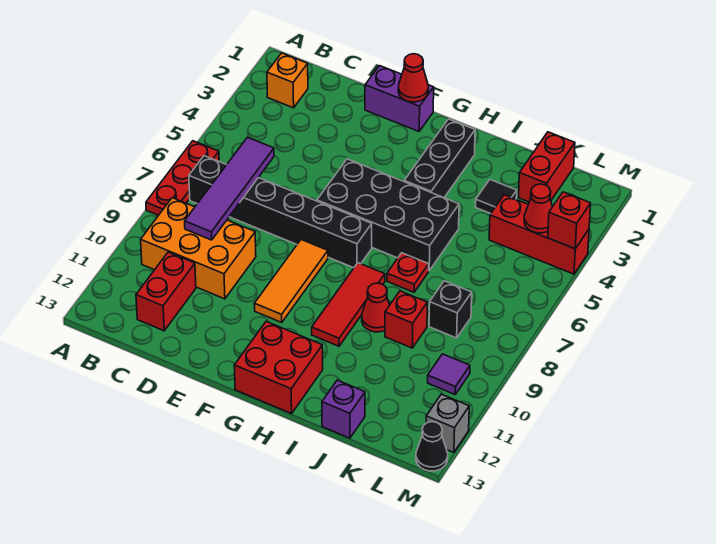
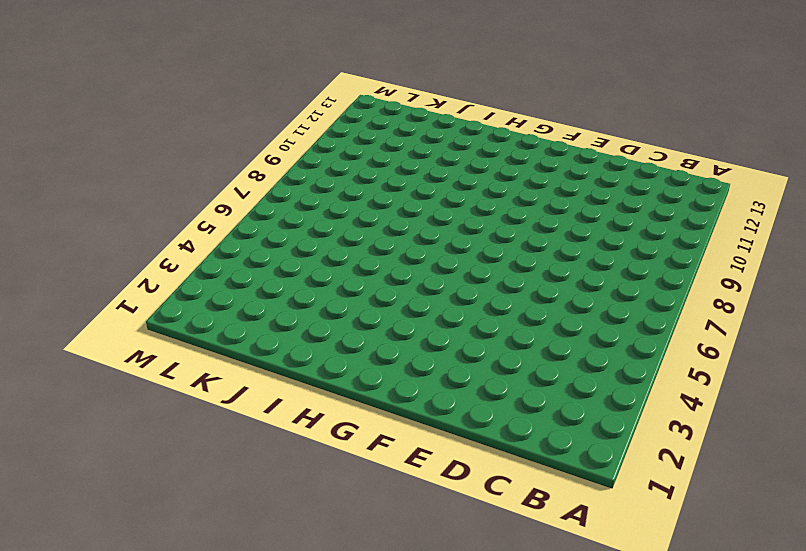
none -> red 1x3 plate [146,141,219,215]
none -> orange 1x1 brick [267,53,308,108]
none -> black 1x6 brick [189,156,372,268]

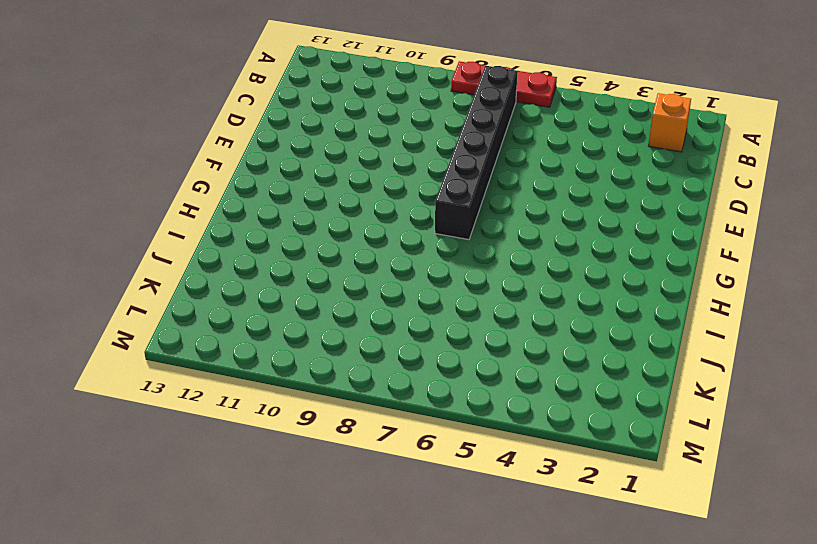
none -> orange 2x3 brick [141,198,256,299]
none -> red 1x2 brick [136,252,196,331]
none -> purple 1x2 brick [365,66,434,131]

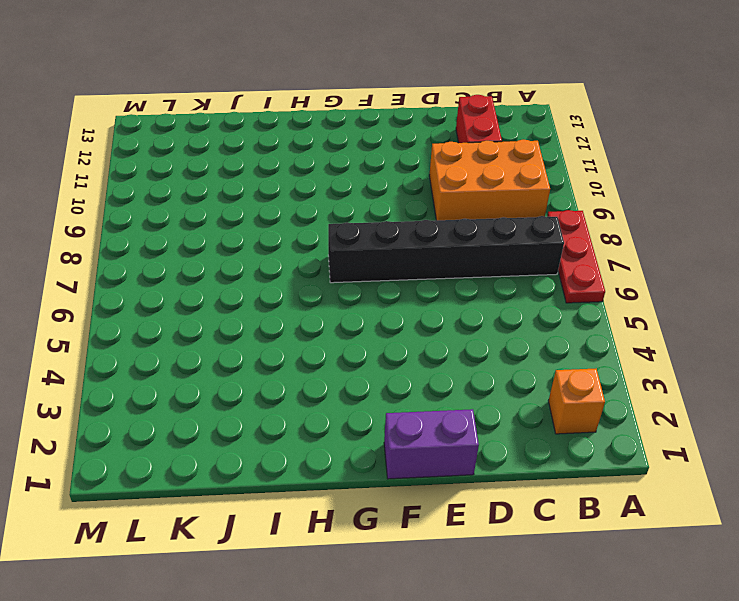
none -> black 2x4 brick [317,159,459,271]
none -> orange 1x3 tile [254,240,328,322]
none -> red 2x2 brick [234,322,323,414]

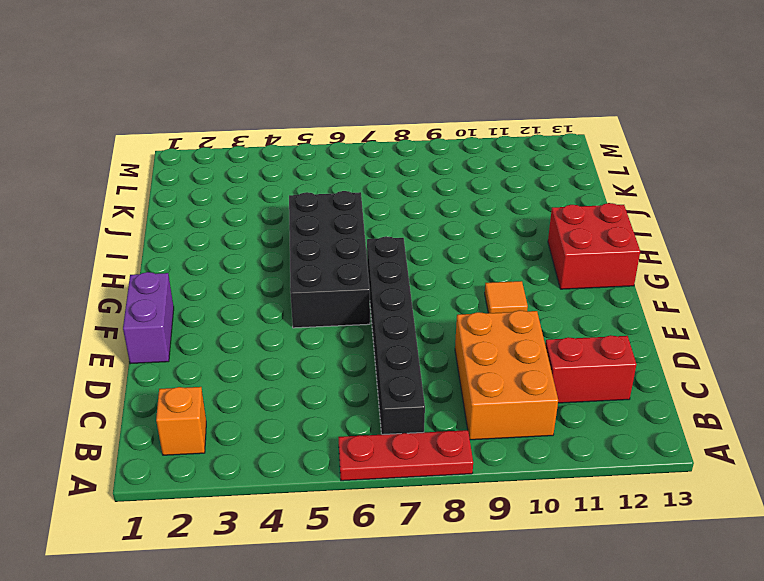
orange 1x1 tile [485,281,528,313] -> orange 1x3 tile [254,240,328,322]
none -> black 1x3 brick [404,119,475,198]
none -> red 1x3 tile [312,263,385,346]
none -> red 1x1 plate [387,253,429,292]

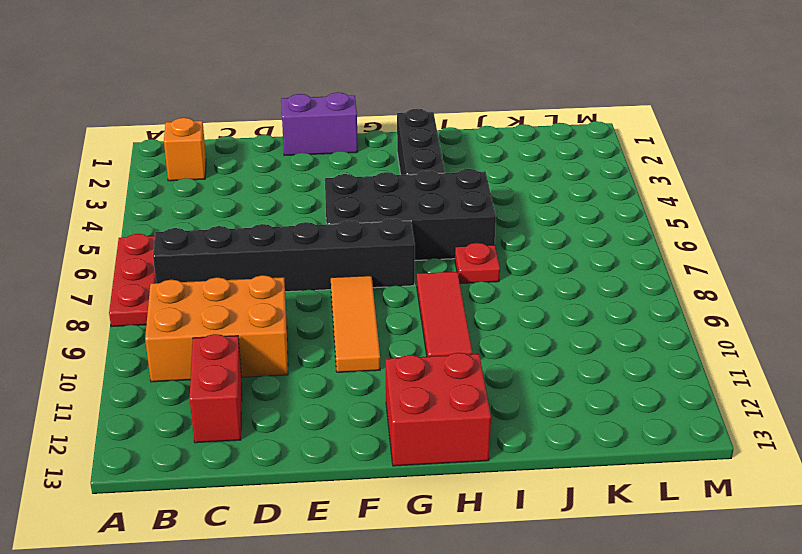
none -> red 1x1 cone [362,283,390,332]
none -> black 1x1 tile [475,180,517,214]
none -> red 1x1 brick [385,291,427,348]

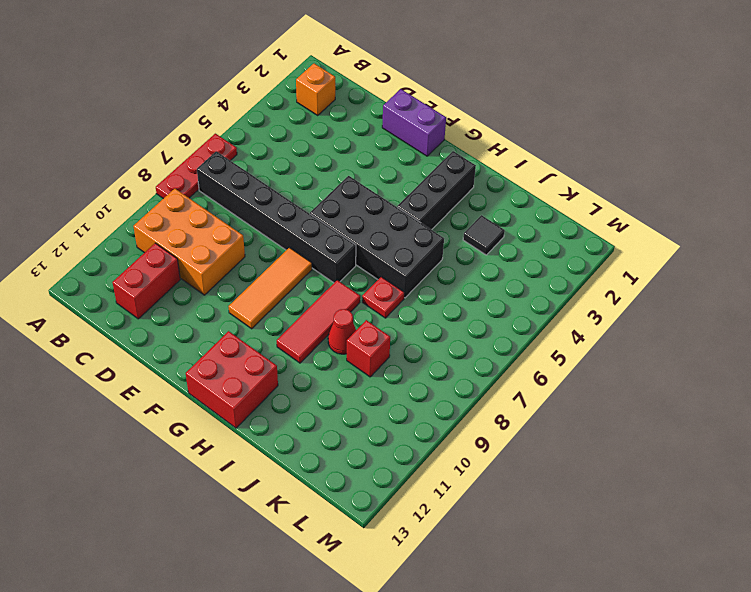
none -> purple 1x1 brick [322,380,365,438]
none -> red 1x2 brick [519,132,575,202]
none -> red 1x3 brick [489,195,589,274]

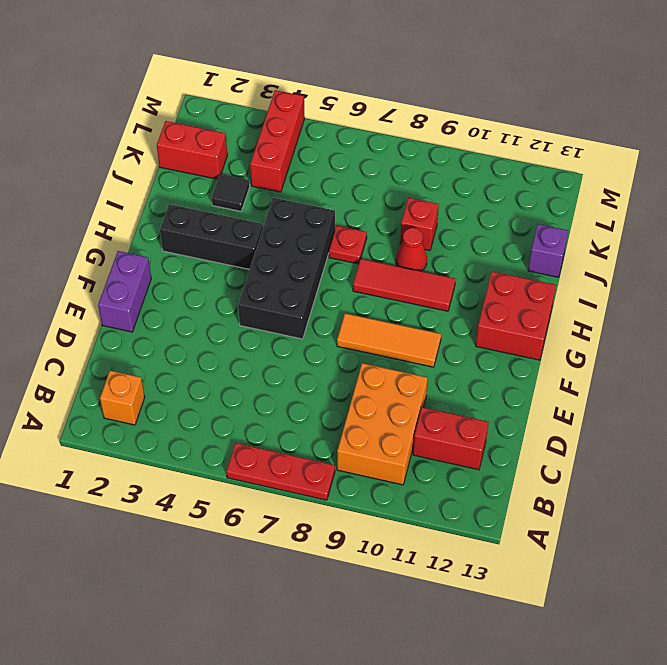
none -> black 1x6 brick [189,156,372,268]
none -> black 1x1 brick [429,281,472,338]
none -> purple 1x1 tile [428,354,470,394]

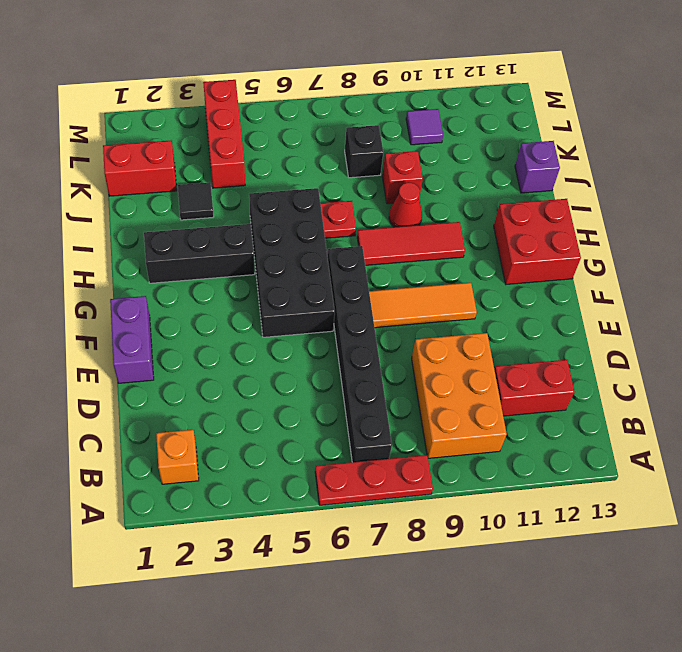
none -> grey 1x1 brick [426,394,469,452]
none -> black 1x1 cone [416,422,448,471]
none -> purple 1x4 tile [185,137,274,240]

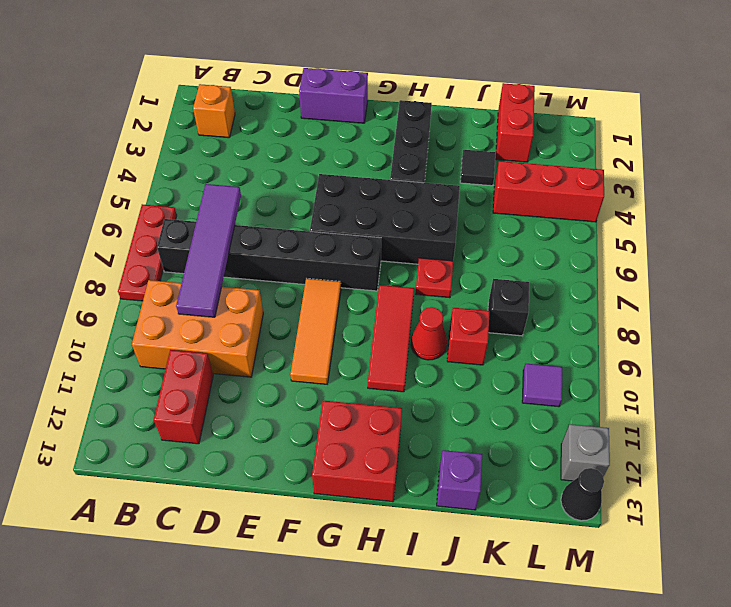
none -> red 1x1 cone [398,54,428,102]
none -> red 1x1 cone [524,184,552,233]
none -> red 1x1 brick [548,192,591,249]

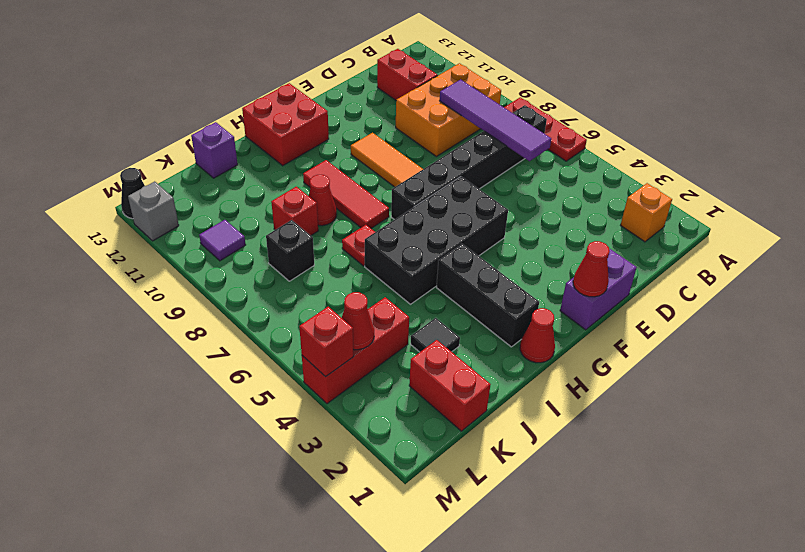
red 1x1 cone [520,308,555,363] -> none

